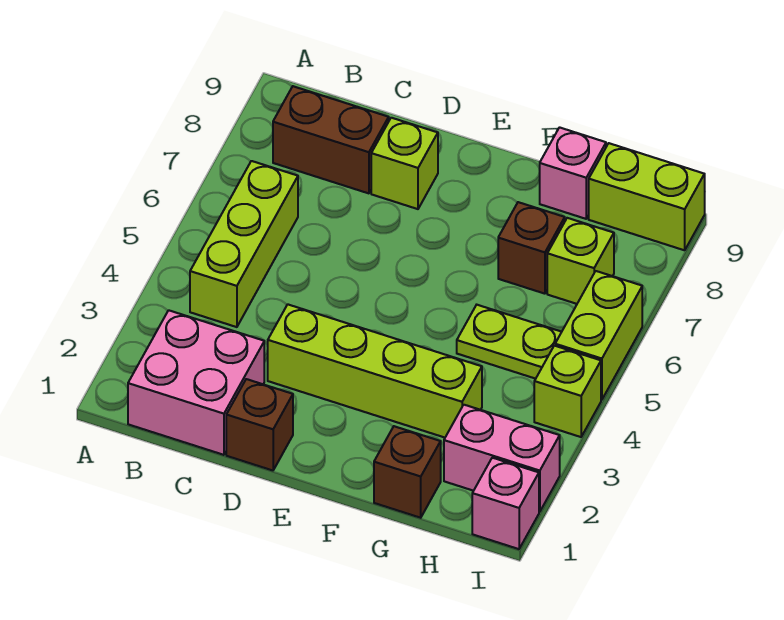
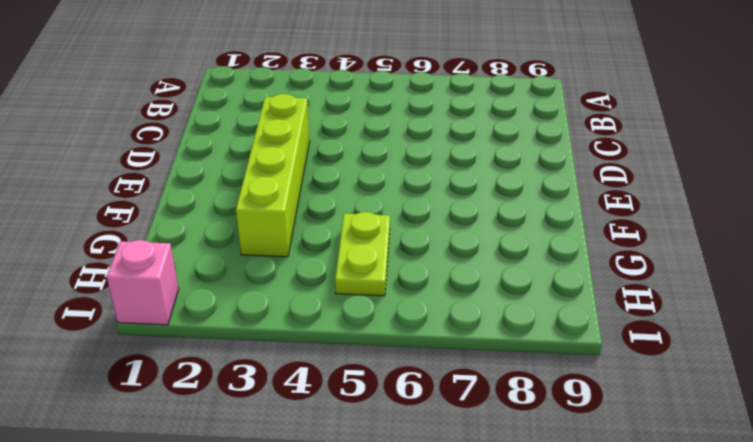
none -> pink 2x2 brick [128,310,264,455]
none -> lime 1x3 brick [190,161,298,327]
none -> brown 1x2 brick [273,86,389,193]

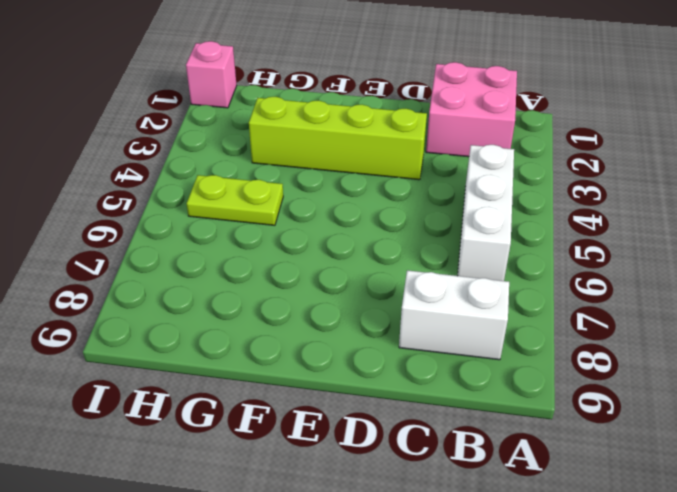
white 1x3 brick [458,145,514,281] -> lime 1x3 brick [190,161,298,327]
white 1x2 brick [399,270,509,360] -> brown 1x2 brick [273,86,389,193]
none -> brown 1x1 brick [226,379,293,470]
none -> lime 1x1 brick [371,118,438,209]
none -> brown 1x1 brick [374,426,441,518]

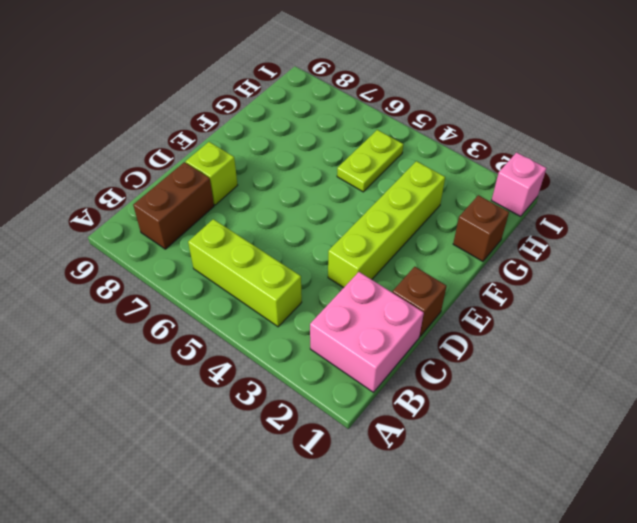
none -> brown 1x1 brick [498,202,565,294]
none -> pink 1x1 brick [540,127,606,219]
none -> pink 1x2 brick [444,405,560,512]

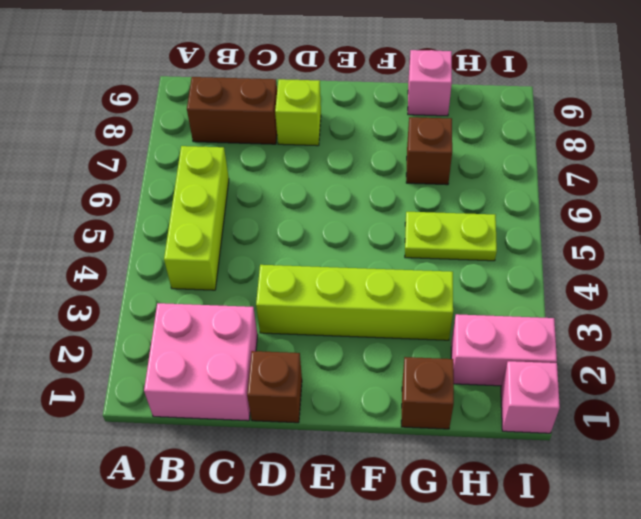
none -> lime 1x1 brick [547,218,614,304]
none -> lime 1x2 brick [589,143,705,250]
none -> lime 1x1 brick [534,346,601,437]

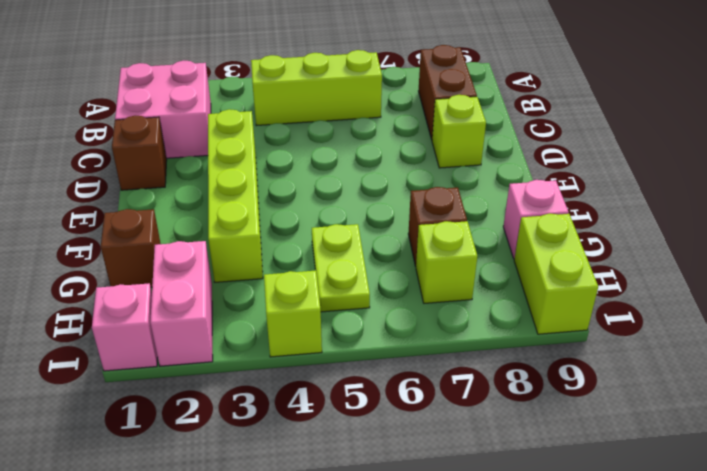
none -> lime 1x2 brick [555,271,642,400]

